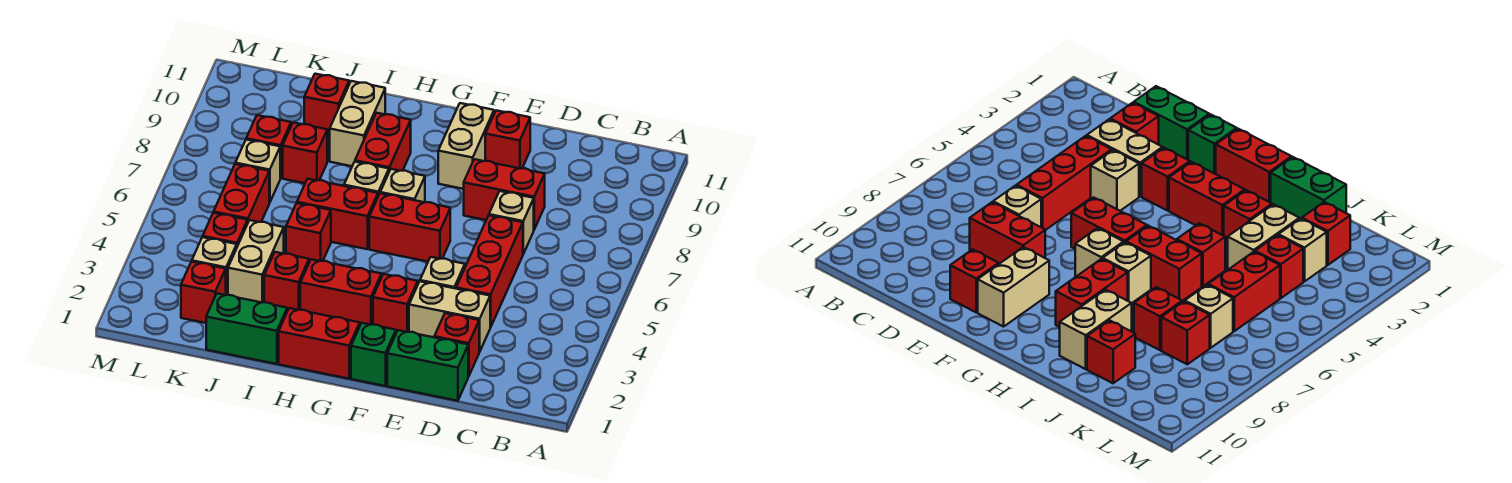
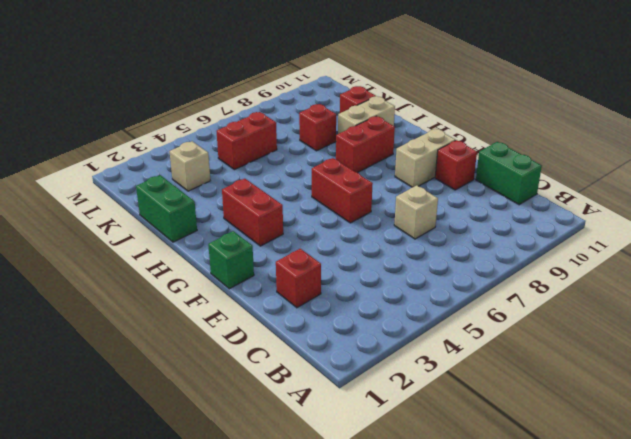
green 1x2 brick [476,142,542,205] -> green 1x2 brick moved to [387,330,468,401]
none -> tan 1x2 brick [409,281,490,352]
none -> red 1x3 brick [456,216,523,327]
none -> red 1x2 brick [464,159,545,229]
none -> tan 1x1 brick [420,257,465,289]

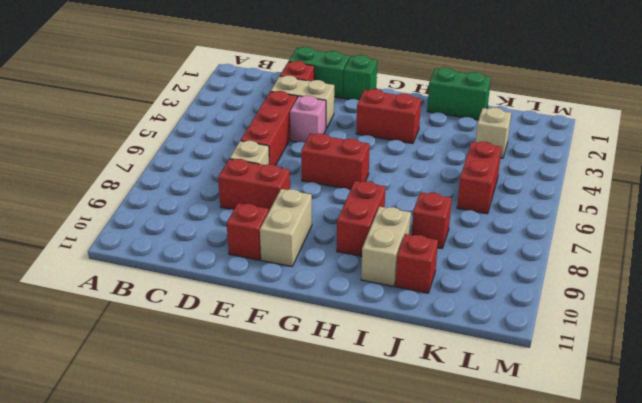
pink 1x1 brick [290,95,326,143] -> tan 1x1 brick [420,257,465,289]
none -> red 1x1 brick [373,274,418,333]
none -> red 1x2 brick [279,308,360,379]
none -> tan 1x1 brick [380,169,425,202]
none -> red 1x2 brick [297,179,378,249]

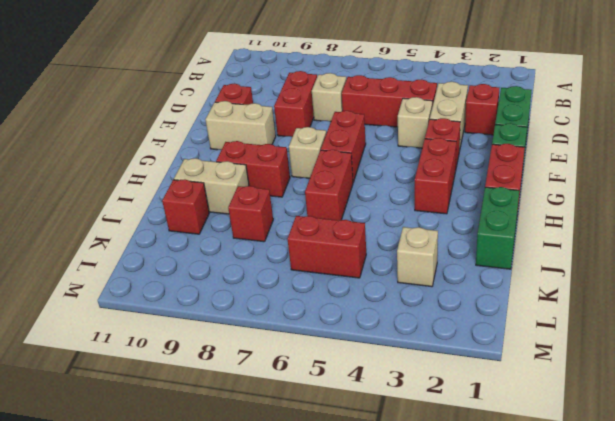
none -> tan 1x1 brick [344,162,389,196]
none -> red 1x1 brick [264,252,309,311]
none -> red 1x1 brick [286,203,331,262]
none -> tan 1x2 brick [228,220,284,303]

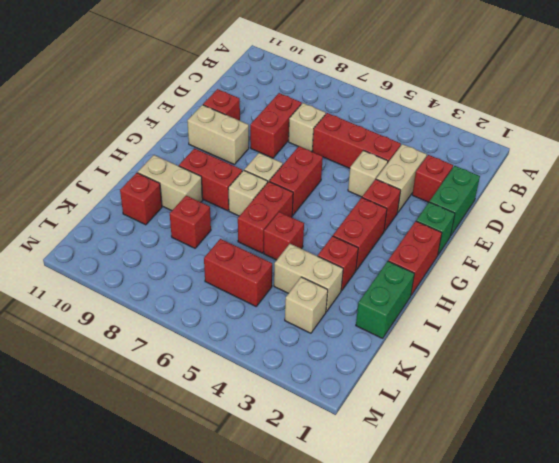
none -> red 1x1 brick [181,262,226,323]
none -> red 1x1 brick [203,213,248,246]
none -> tan 1x1 brick [235,140,280,203]
none -> red 1x1 brick [246,115,291,178]

